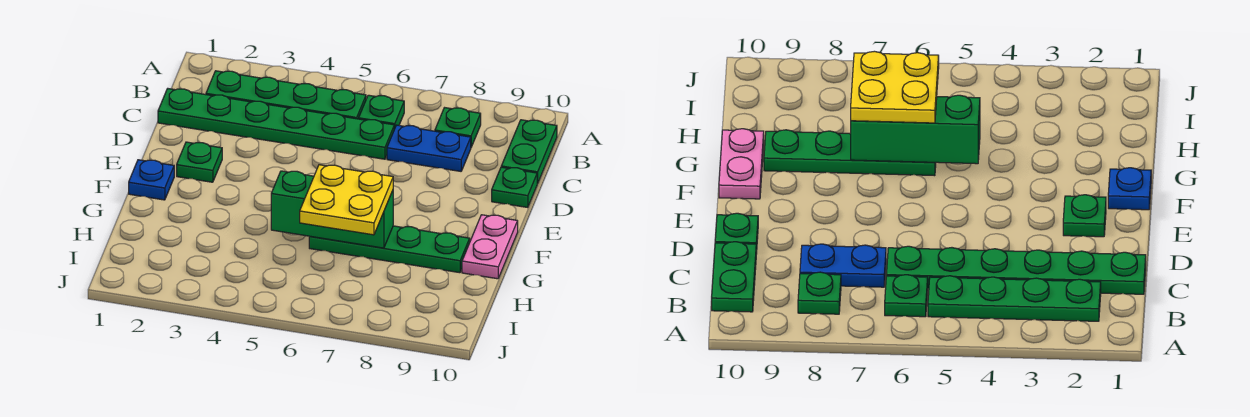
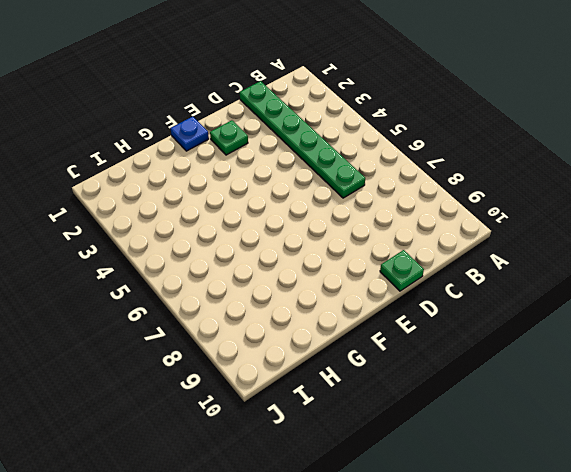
none -> green 1x4 plate [206,71,366,119]
none -> green 1x1 plate [359,95,404,129]
none -> green 1x1 plate [435,108,481,147]

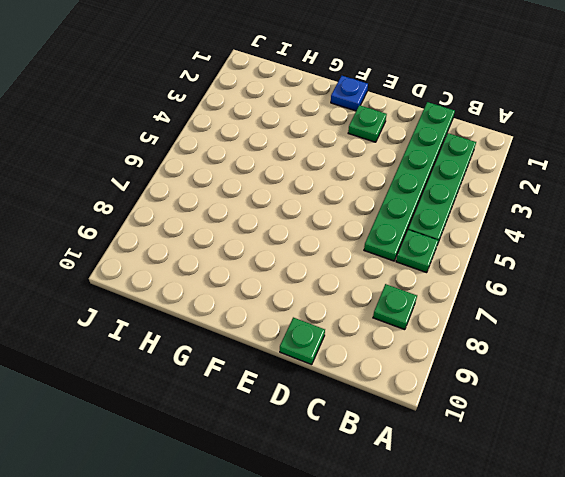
none -> green 1x2 plate [501,120,557,183]
none -> blue 1x2 plate [387,125,471,171]
none -> pink 1x2 plate [462,215,518,279]

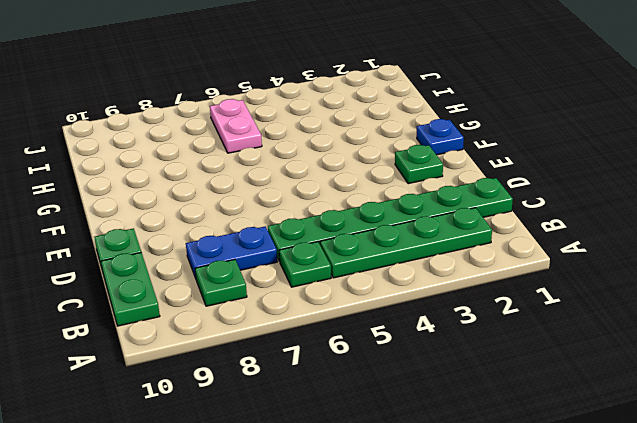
pink 1x2 plate [210,99,262,153] -> pink 1x2 plate moved to [462,215,518,279]
none -> green 1x4 plate [309,226,470,273]
none -> green 1x3 brick [271,171,393,248]
none -> yellow 2x2 plate [300,165,393,235]

